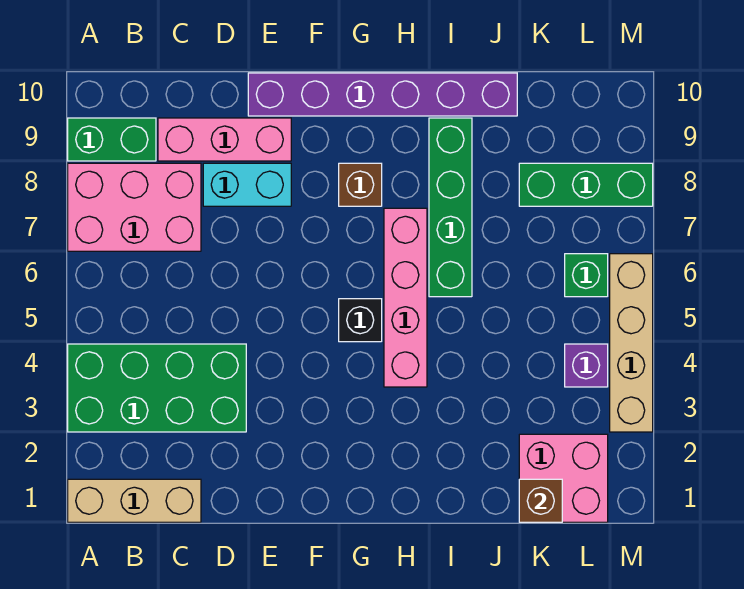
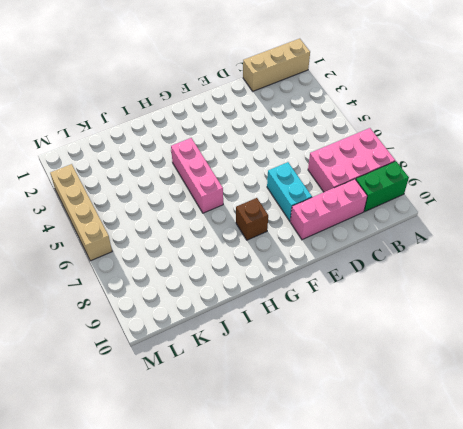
cyan 1x2 brick [267,162,312,221] -> cyan 1x2 brick turned to [203,163,291,206]
pink 1x3 brick [171,138,223,213] -> pink 1x4 brick [384,208,427,387]
none -> green 2x4 brick [68,344,246,432]
none -> purple 1x6 brick [248,73,517,116]
none -> black 1x1 brick [339,299,382,342]

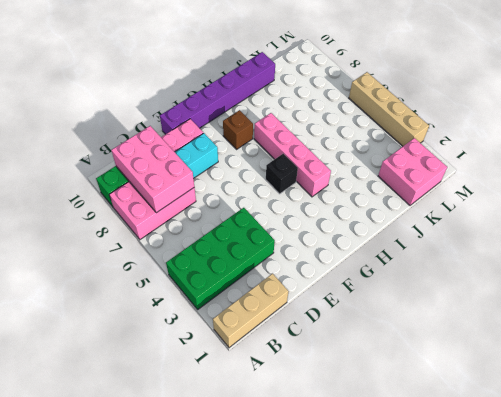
pink 2x3 brick [112,126,194,213] -> none
none -> green 1x4 brick [429,118,472,297]
none -> green 1x3 brick [519,163,653,206]
none -> purple 1x1 brick [565,344,608,387]

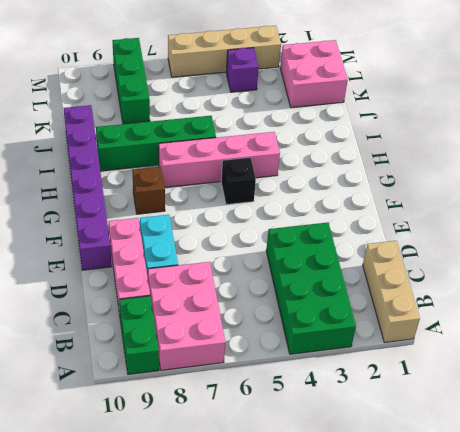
none -> green 1x1 brick [565,254,608,297]
none -> brown 1x1 brick [519,479,562,522]

